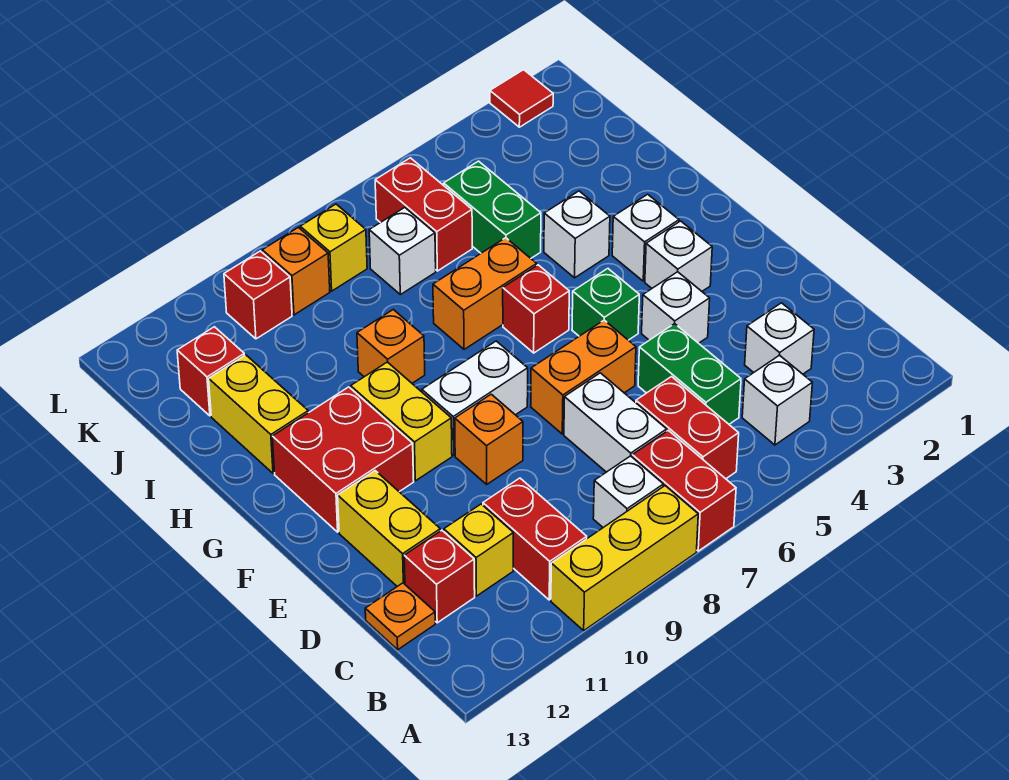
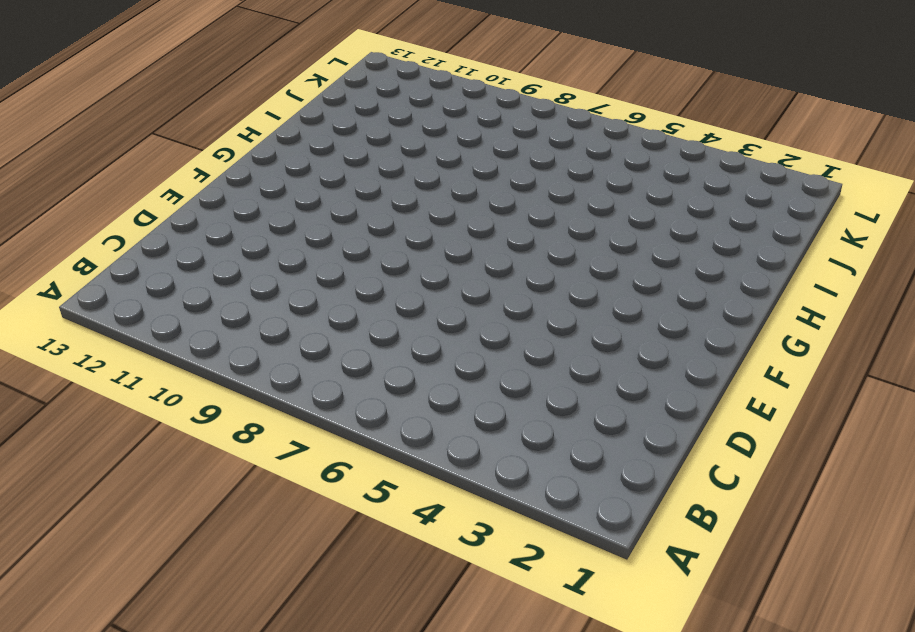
none -> red 1x2 brick [632,430,736,551]
none -> yellow 1x3 brick [551,486,698,630]
none -> white 1x1 brick [742,355,812,445]
none -> red 1x2 brick [636,377,739,479]

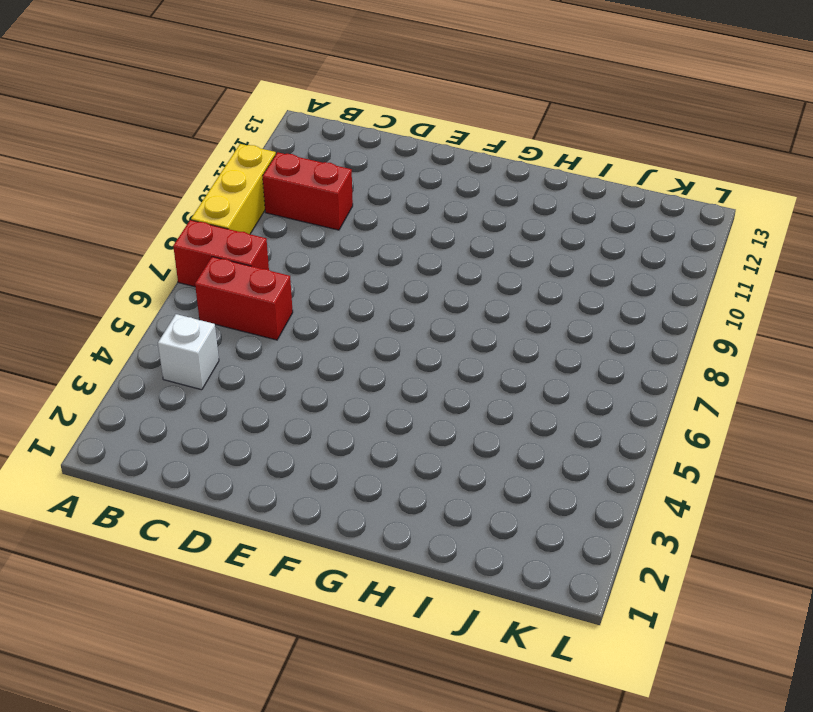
none -> white 1x1 brick [593,456,663,527]
none -> white 1x1 brick [745,303,814,374]
none -> green 1x2 brick [638,324,741,424]
none -> white 1x2 brick [564,373,667,472]

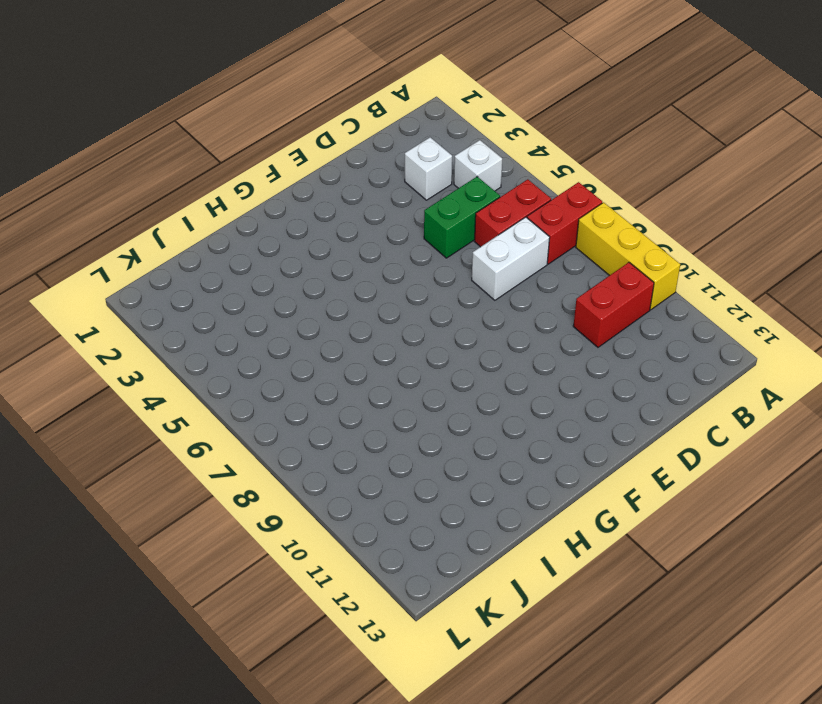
none -> white 1x1 brick [593,456,663,527]
none -> yellow 1x1 brick [444,504,513,596]
none -> red 1x1 brick [404,530,475,623]
none -> orange 1x1 plate [365,583,435,650]

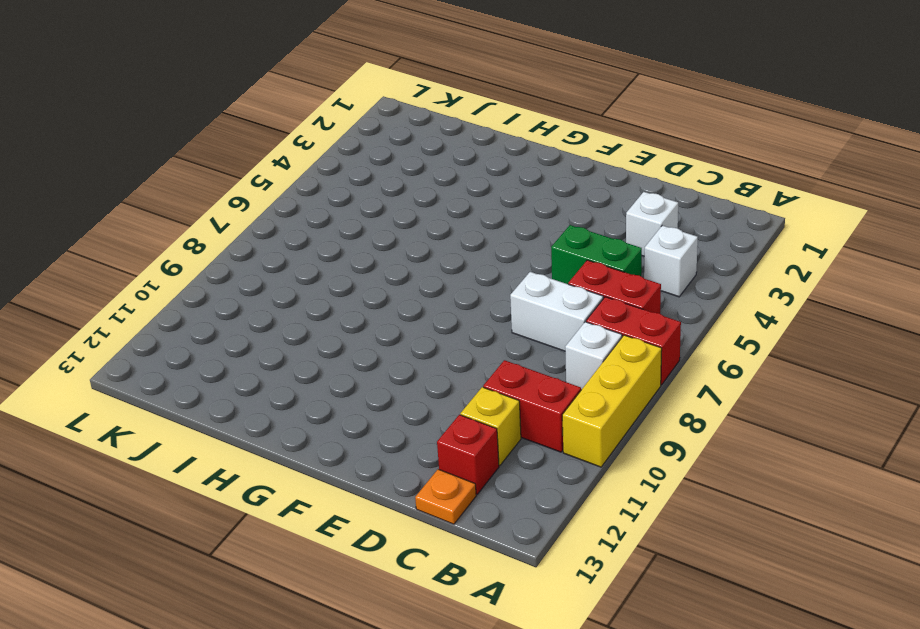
none -> yellow 1x2 brick [338,471,440,586]
none -> white 1x1 brick [642,272,710,343]
none -> orange 1x2 brick [531,320,636,434]
none -> orange 1x1 brick [455,394,523,484]

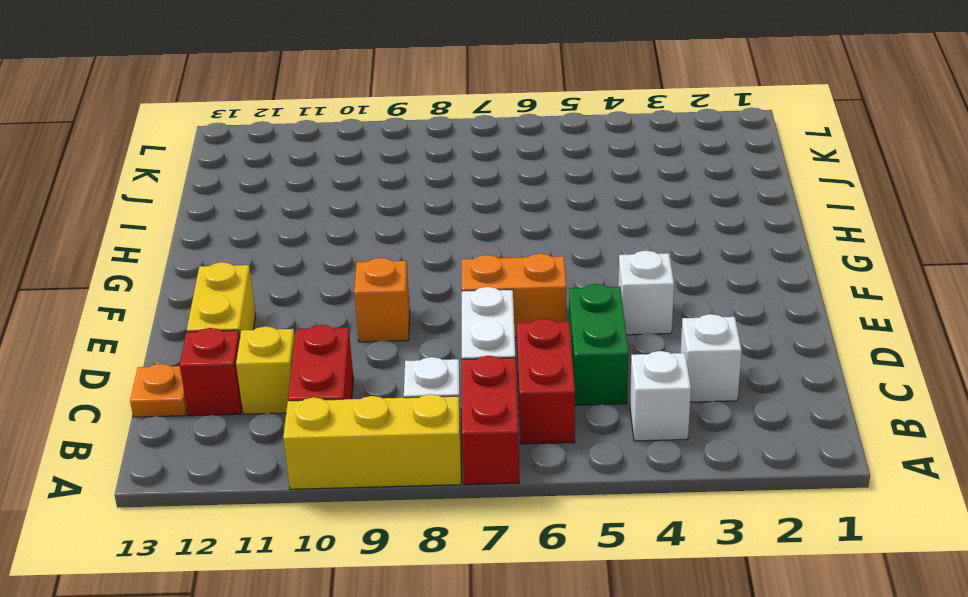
none -> white 1x1 brick [645,221,712,291]
none -> green 1x1 brick [572,269,639,340]
none -> white 1x2 brick [422,341,528,455]
none -> yellow 1x2 brick [351,362,452,481]

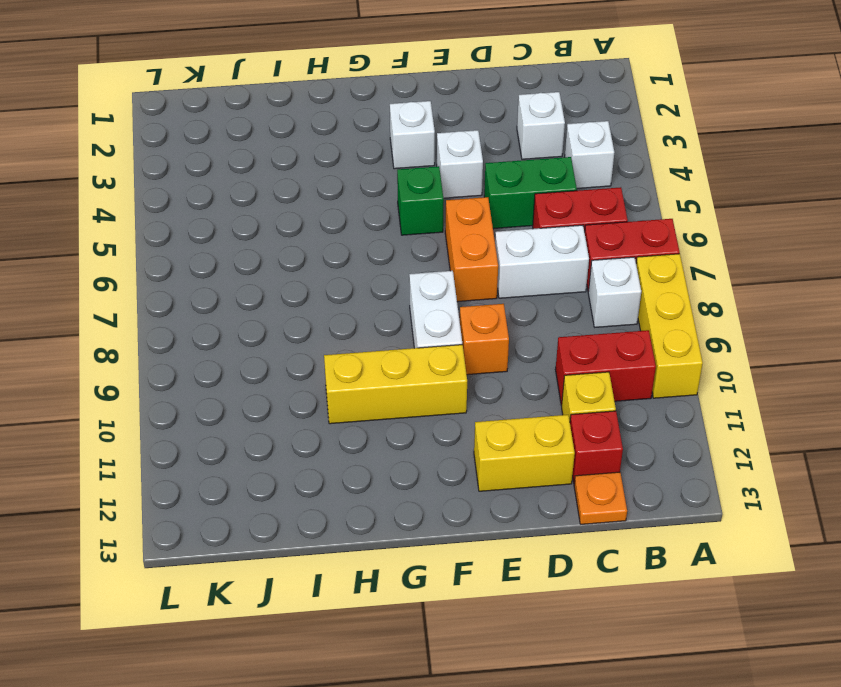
yellow 1x3 brick [324,345,467,424] -> yellow 1x2 brick [351,362,452,481]
none -> red 2x2 brick [272,387,414,532]
none -> white 1x1 brick [612,194,679,281]
none -> red 1x1 brick [503,265,569,353]
none -> white 1x1 brick [544,191,610,278]

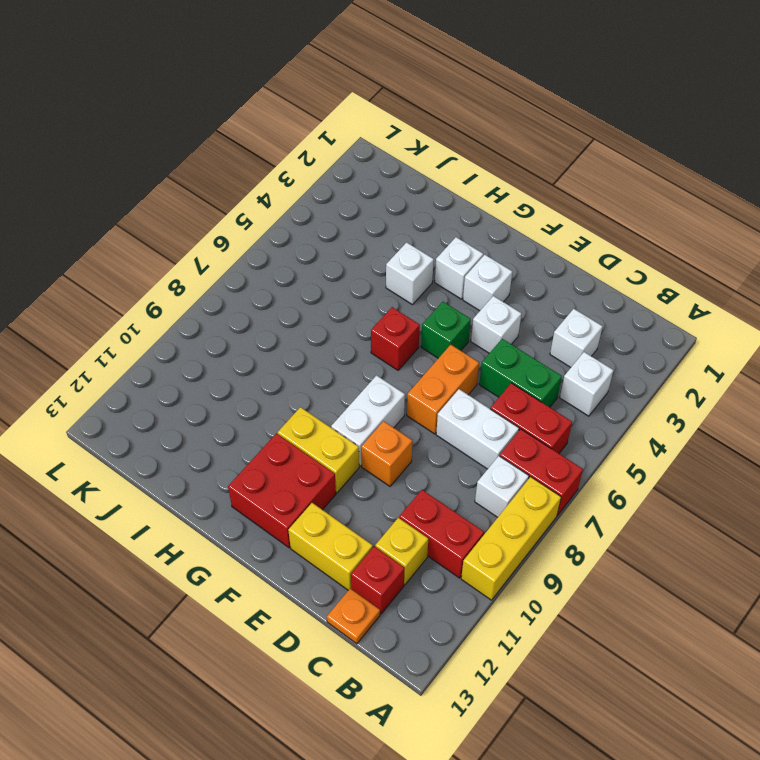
none -> orange 1x2 brick [433,238,537,349]
none -> orange 1x1 brick [357,310,425,383]
none -> yellow 1x2 brick [209,355,308,473]
none -> green 1x2 brick [444,161,541,258]

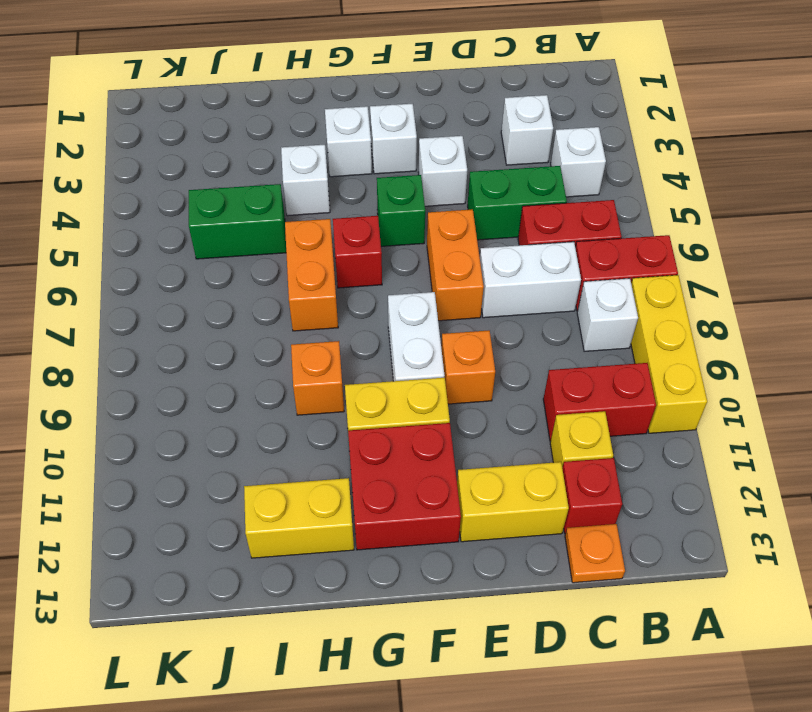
none -> red 1x2 brick [375,158,472,271]
none -> white 1x1 brick [369,208,436,295]
none -> red 1x1 brick [177,327,245,416]
none -> yellow 1x1 brick [300,204,367,291]

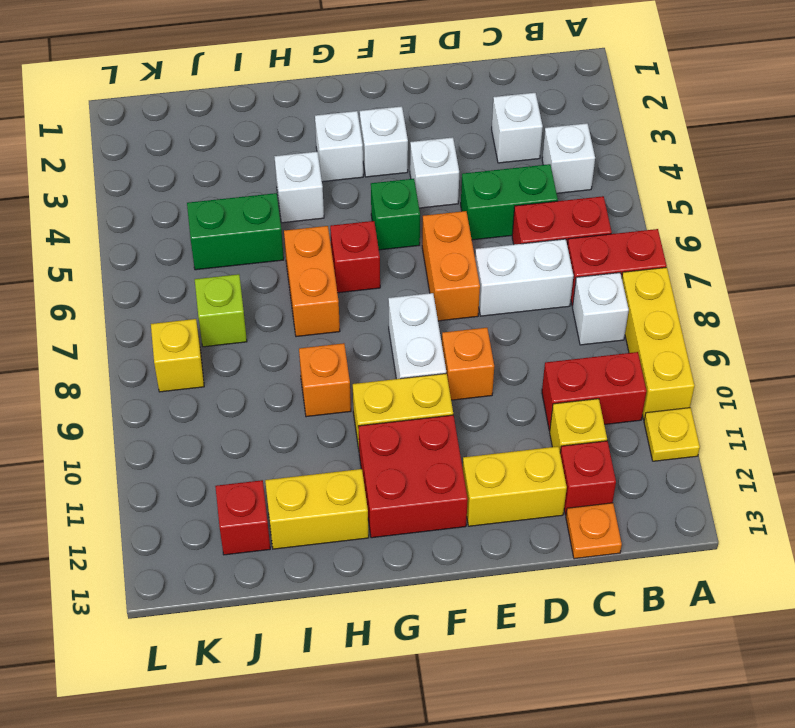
yellow 1x1 plate [644,408,700,461] -> none
lime 1x1 brick [195,274,247,347] -> white 1x1 brick [369,208,436,295]
none -> red 1x2 brick [375,158,472,271]
none -> orange 1x1 brick [262,227,330,315]
none -> red 1x1 brick [224,251,292,339]
none -> red 1x1 tile [490,70,553,127]

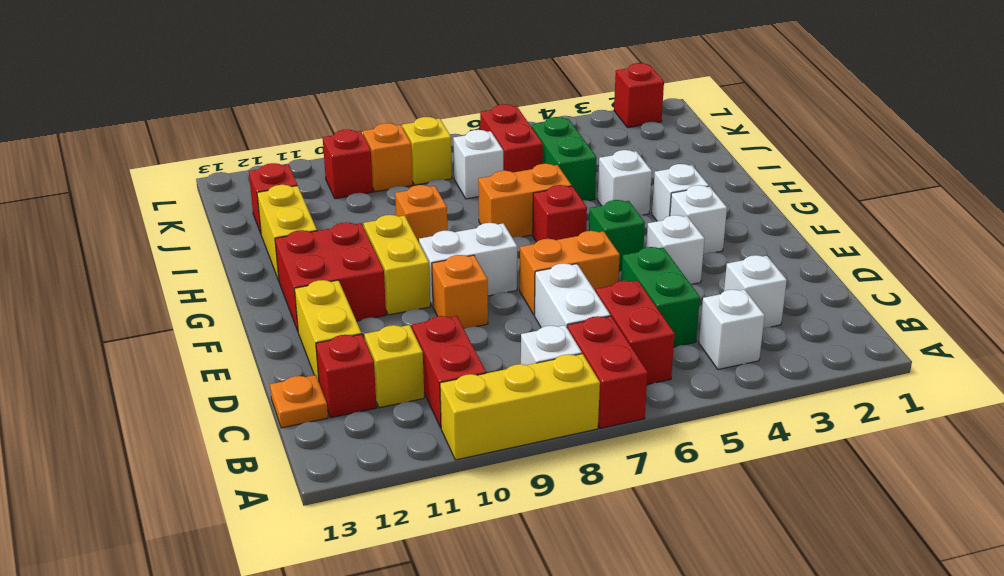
red 1x1 brick [614,63,664,128] -> red 1x1 tile [490,70,553,127]

